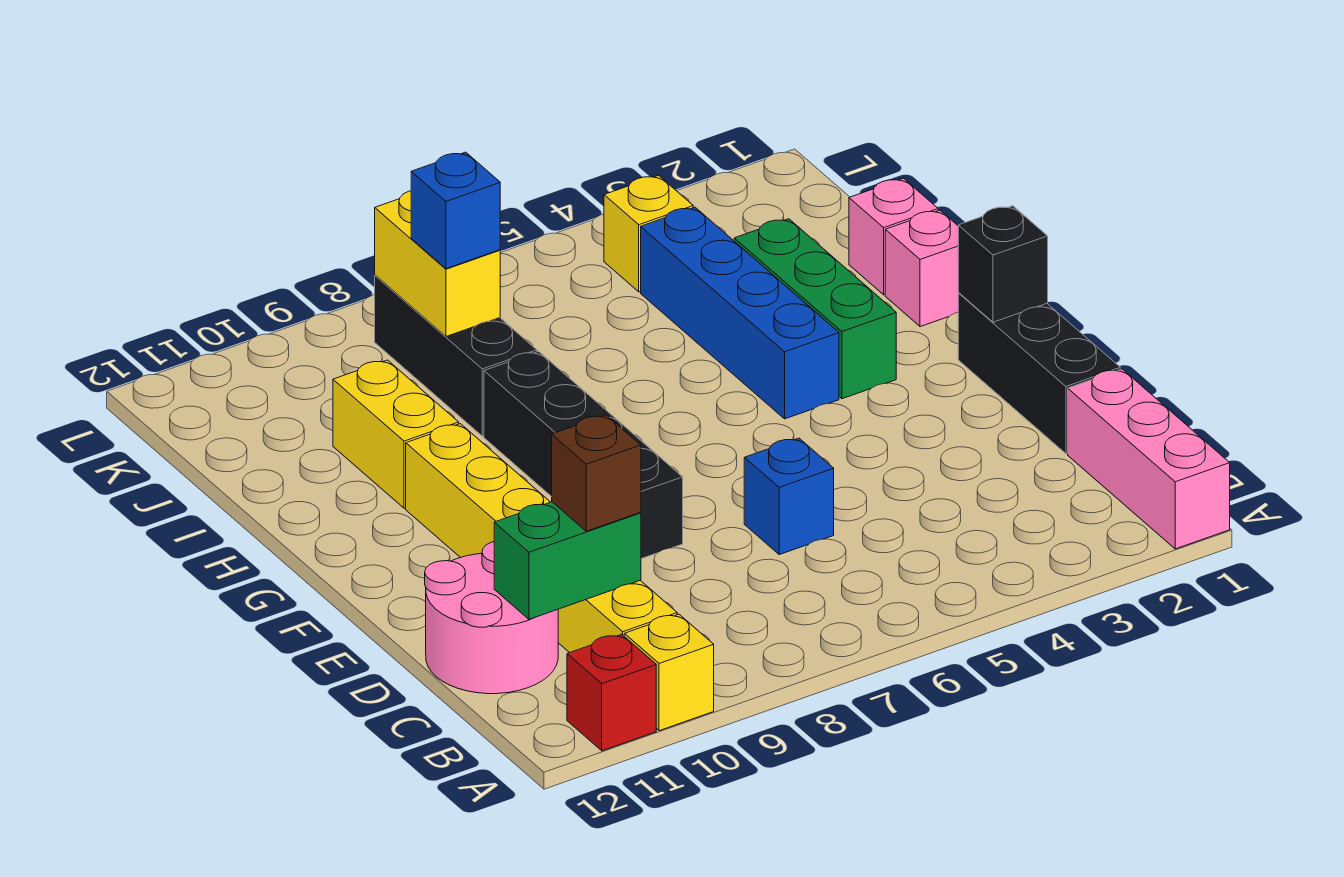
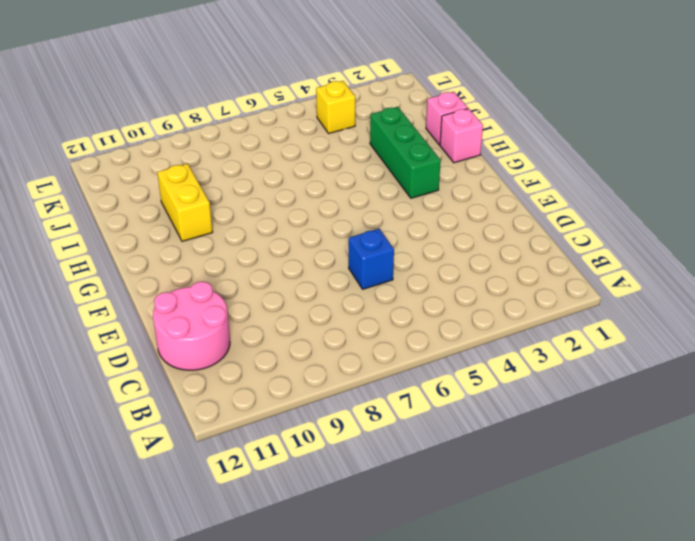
none -> pink 1x3 brick [1068,369,1230,549]
none -> yellow 1x1 brick [624,614,714,731]
none -> red 1x1 brick [567,634,656,751]

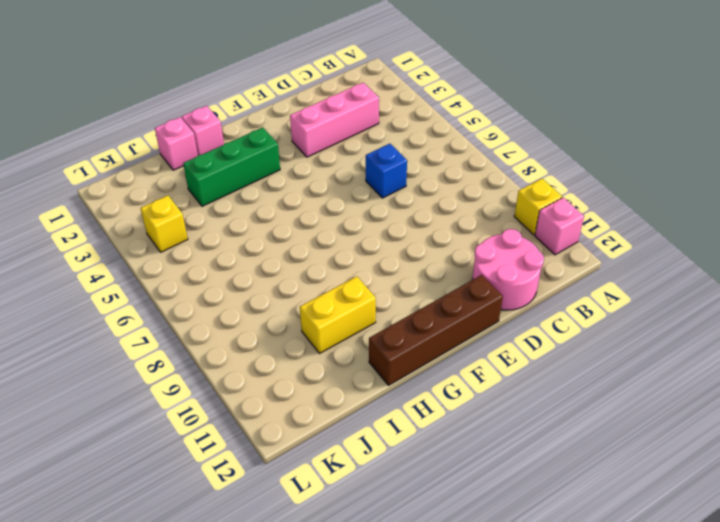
pink 1x1 brick [535,198,584,255] -> red 1x1 brick [567,634,656,751]
pink 1x3 brick [290,83,379,157] -> pink 1x3 brick moved to [1068,369,1230,549]
brown 1x4 brick [369,275,503,385] -> none
none -> yellow 1x6 brick [406,424,677,653]
none -> black 1x3 brick [958,293,1120,454]
none -> black 1x4 brick [484,352,683,559]

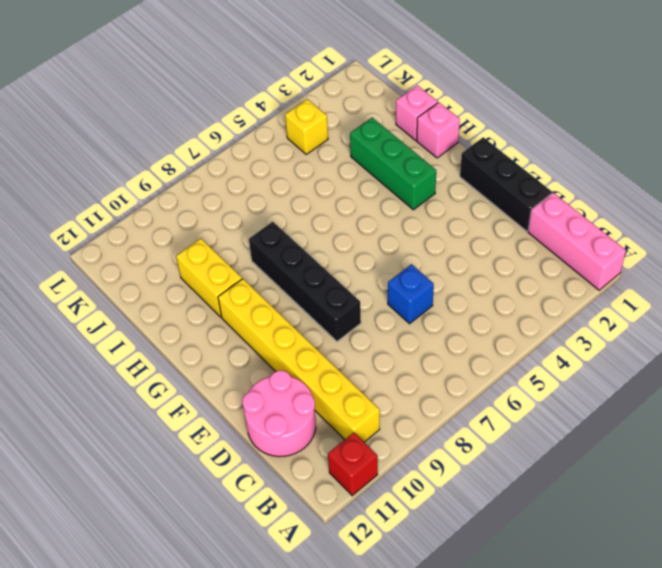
none -> yellow 1x1 brick [624,614,714,731]
none -> blue 1x4 brick [641,207,839,419]
none -> black 1x3 brick [375,275,537,436]

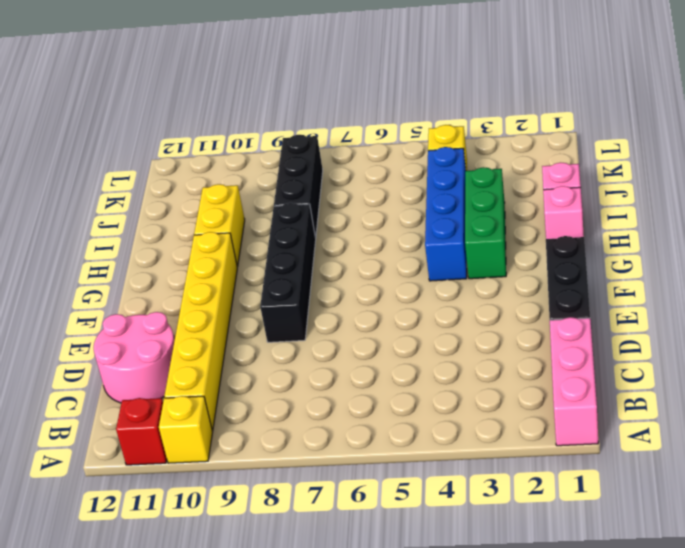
none -> blue 1x1 brick [744,438,834,555]
none -> green 1x2 brick [494,502,641,619]
none -> black 1x1 brick [958,206,1048,322]

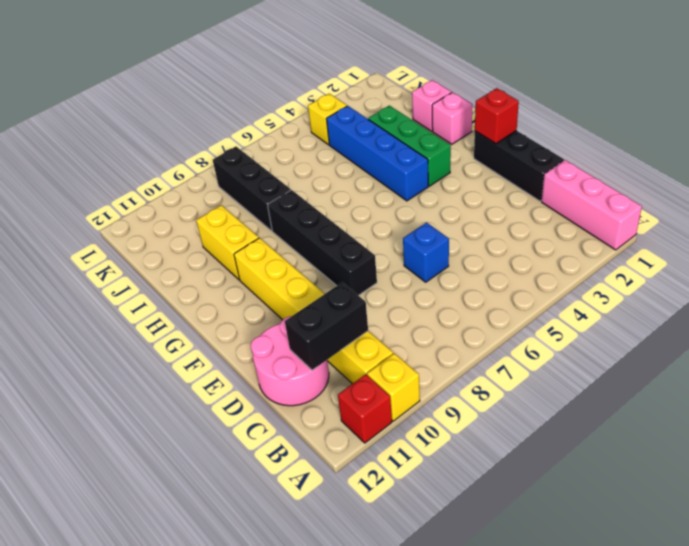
black 1x2 brick [285,282,368,370] -> green 1x2 brick [494,502,641,619]
red 1x1 brick [475,88,519,144] -> black 1x1 brick [958,206,1048,322]
none -> yellow 1x2 brick [375,191,500,336]
none -> brown 1x1 brick [552,415,641,531]
none -> blue 1x1 brick [411,152,500,269]

